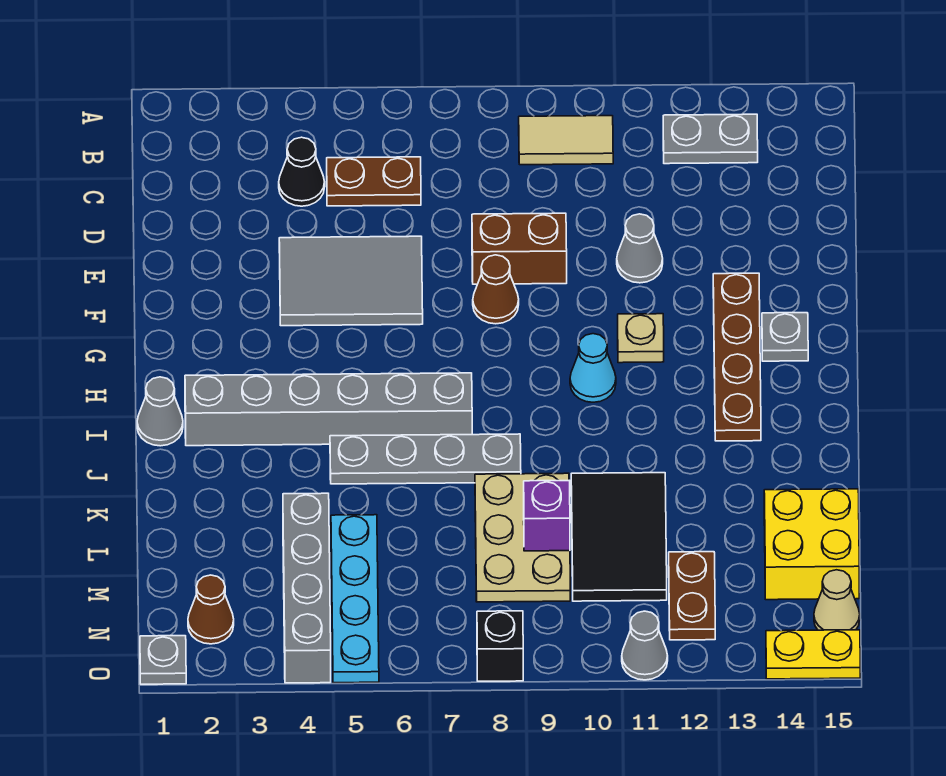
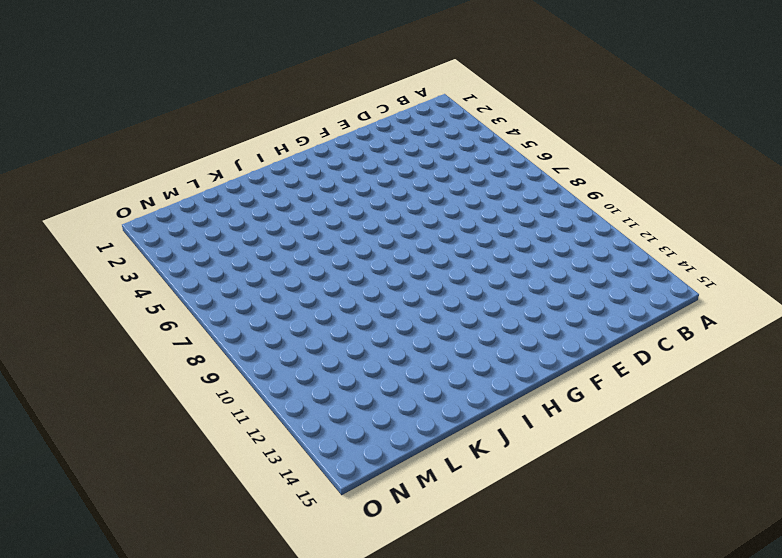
none -> tan 1x2 tile [519,116,613,165]
none -> grey 1x2 plate [663,114,758,164]
none -> black 1x1 cone [279,137,325,206]

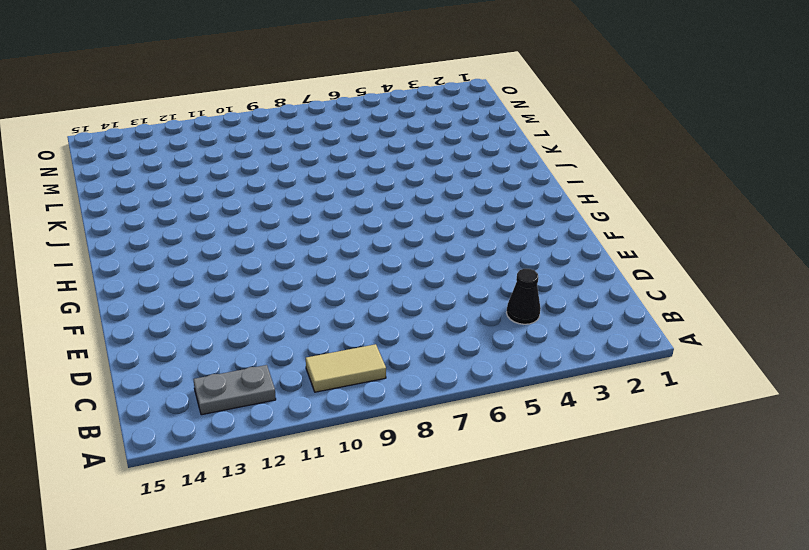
none -> brown 1x2 plate [327,157,421,206]
none -> grey 2x3 tile [279,236,423,326]
none -> brown 1x2 brick [472,213,567,284]

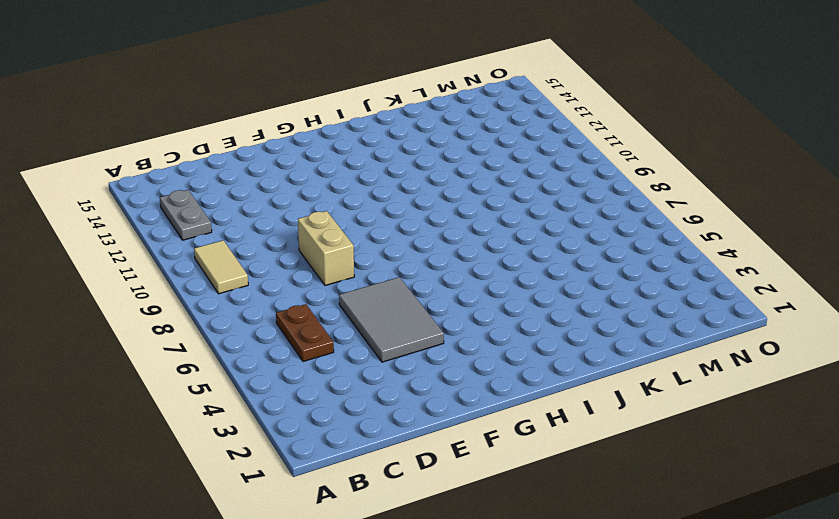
tan 1x2 brick [298,211,354,285] -> brown 1x2 brick [472,213,567,284]
none -> black 1x1 cone [279,137,325,206]
none -> grey 1x1 cone [617,214,663,283]
none -> brown 1x1 cone [473,255,519,324]

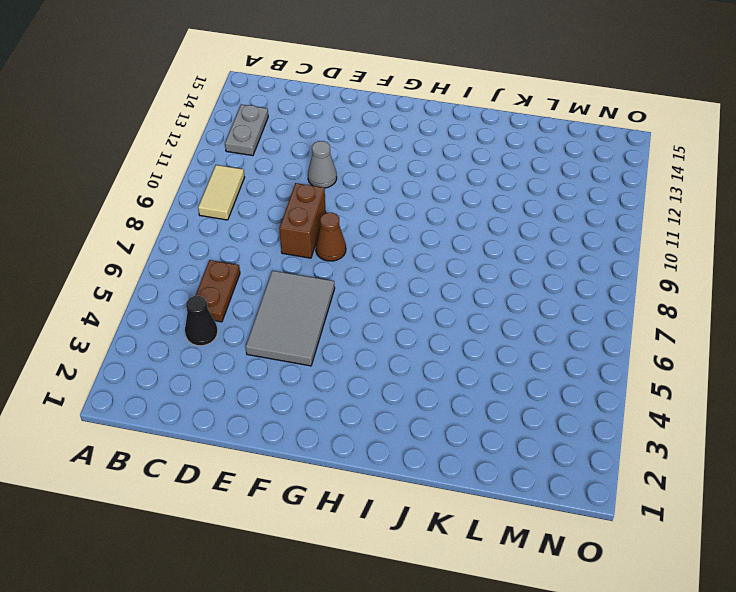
none -> brown 1x4 plate [713,273,761,441]
none -> tan 1x1 plate [618,314,664,363]
none -> grey 1x1 plate [762,313,808,361]

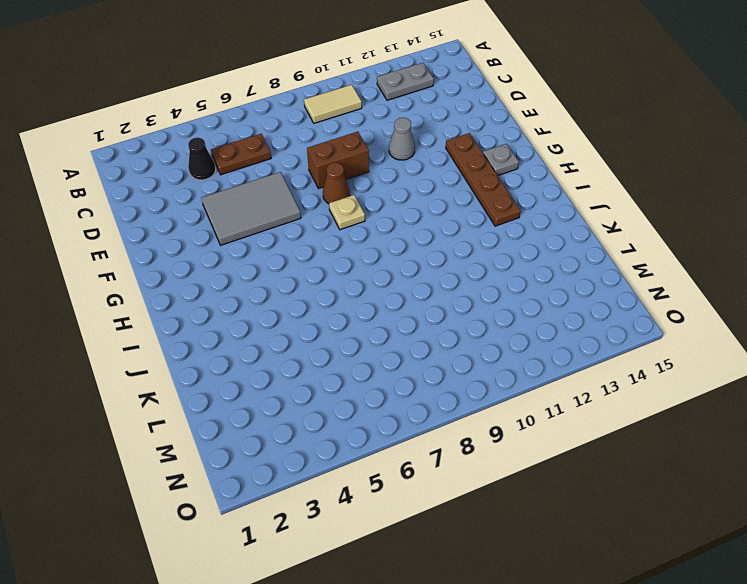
tan 1x1 plate [329,195,365,230] -> tan 1x1 plate moved to [618,314,664,363]
none -> cyan 1x1 cone [570,334,616,402]
none -> grey 1x1 cone [137,377,183,446]
none -> grey 1x6 brick [185,373,472,446]

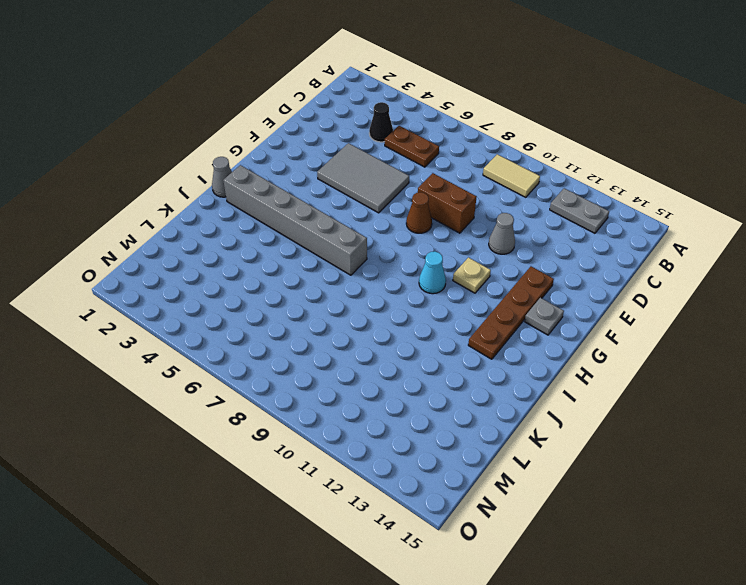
none -> grey 1x4 plate [330,434,521,484]
none -> tan 2x3 plate [475,473,570,602]
none -> black 2x3 tile [571,473,667,601]

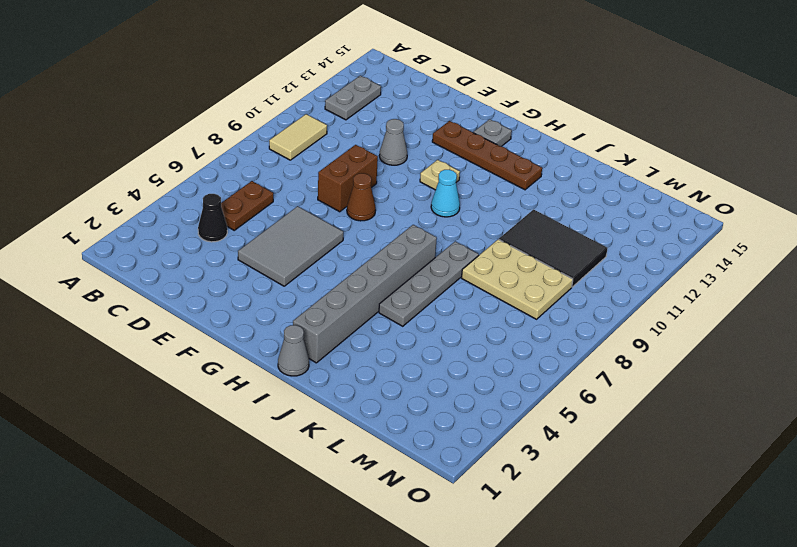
none -> grey 1x4 brick [283,493,331,683]
none -> cyan 1x4 plate [331,515,379,683]
none -> yellow 2x2 brick [764,489,859,600]

